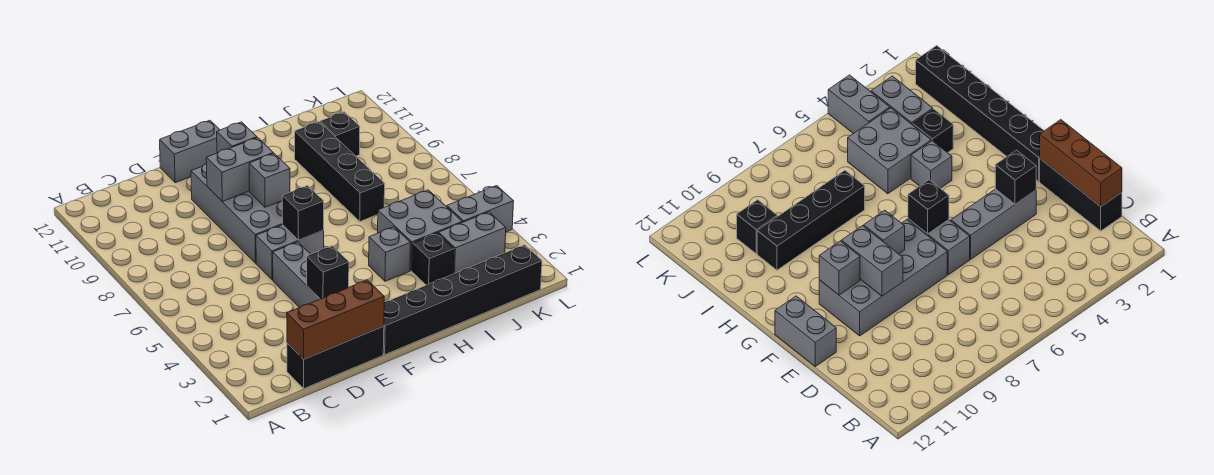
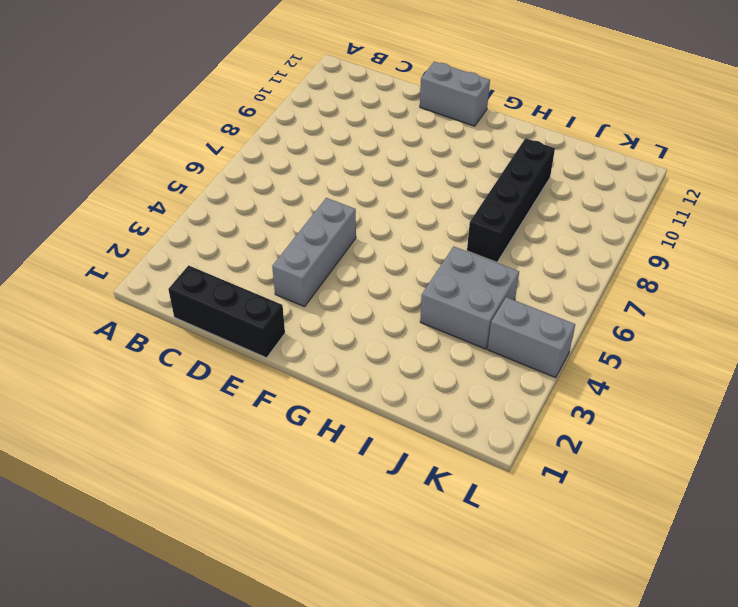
none -> grey 1x2 brick [256,225,324,280]
none -> grey 2x4 brick [191,163,283,263]
none -> black 1x6 brick [383,245,542,355]

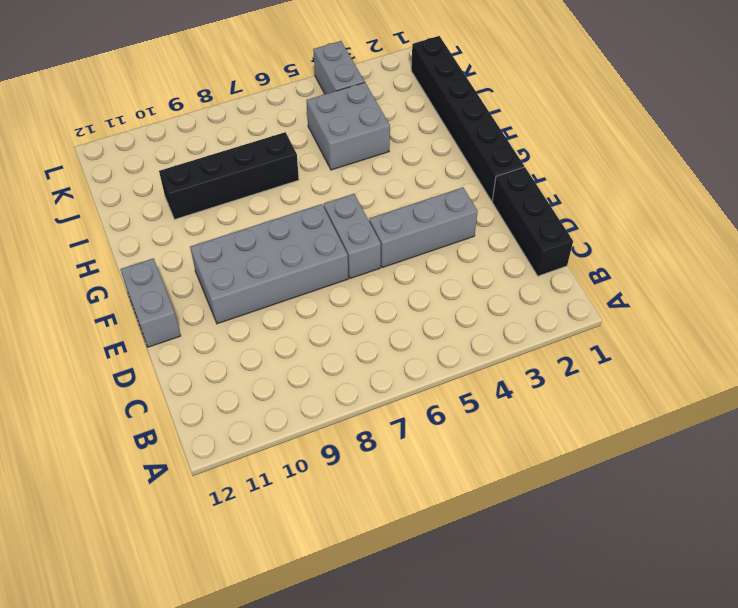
none -> grey 1x1 brick [369,227,410,281]
none -> black 1x1 brick [412,233,454,285]
none -> grey 1x2 brick [439,212,506,274]

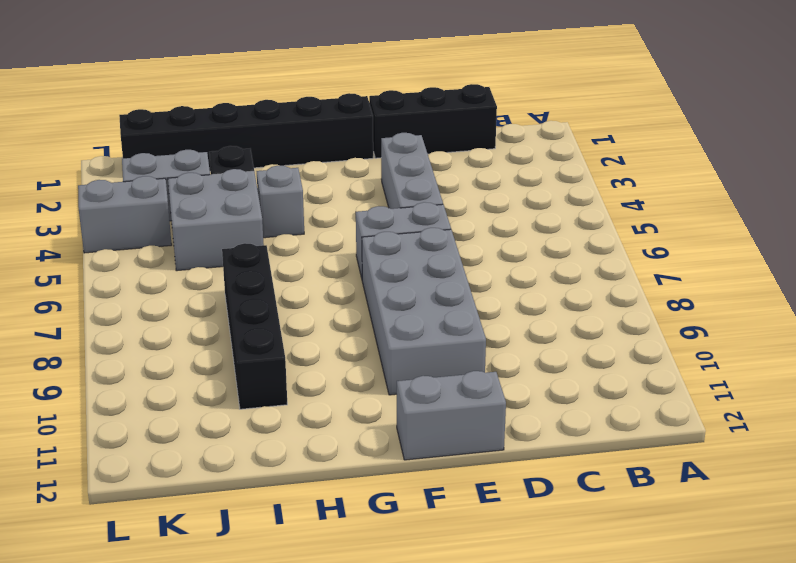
none -> black 1x1 brick [320,112,360,156]
none -> brown 1x3 brick [287,280,385,359]
none -> black 1x1 brick [307,246,349,299]

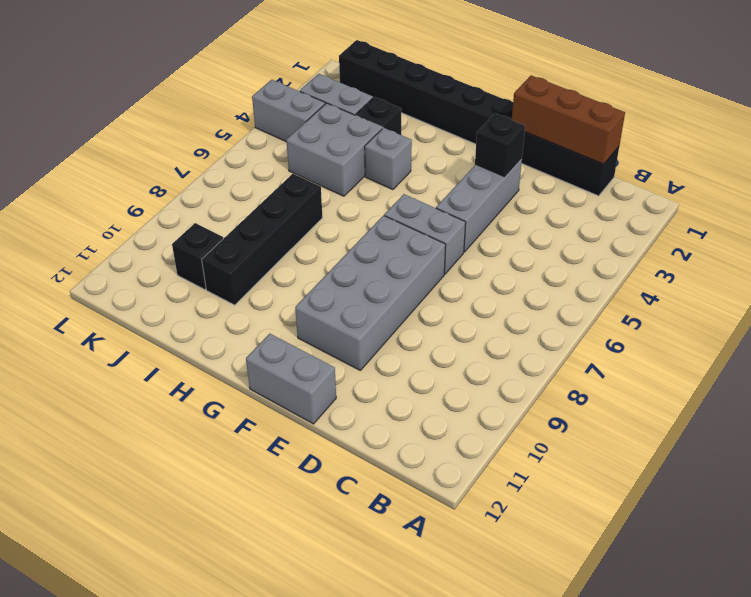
none -> grey 1x2 brick [206,138,273,201]
none -> black 1x1 brick [282,186,324,240]
none -> grey 1x1 brick [249,153,290,207]

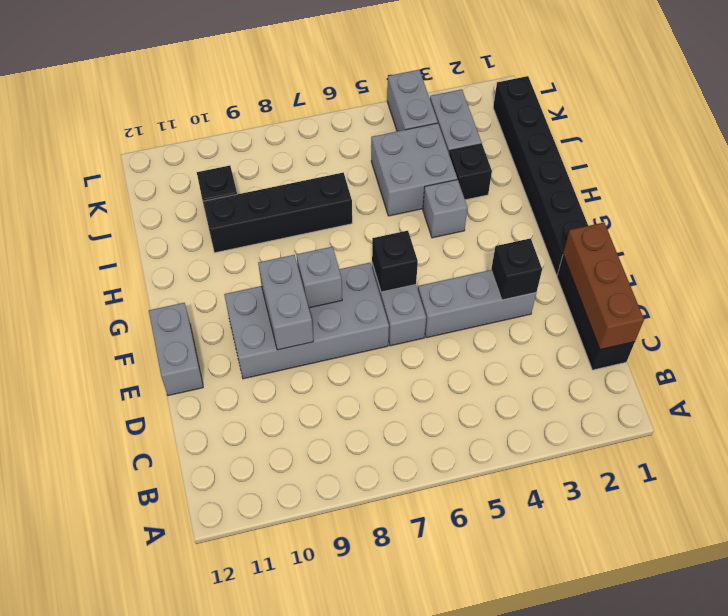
none -> grey 1x1 brick [217,122,257,153]

